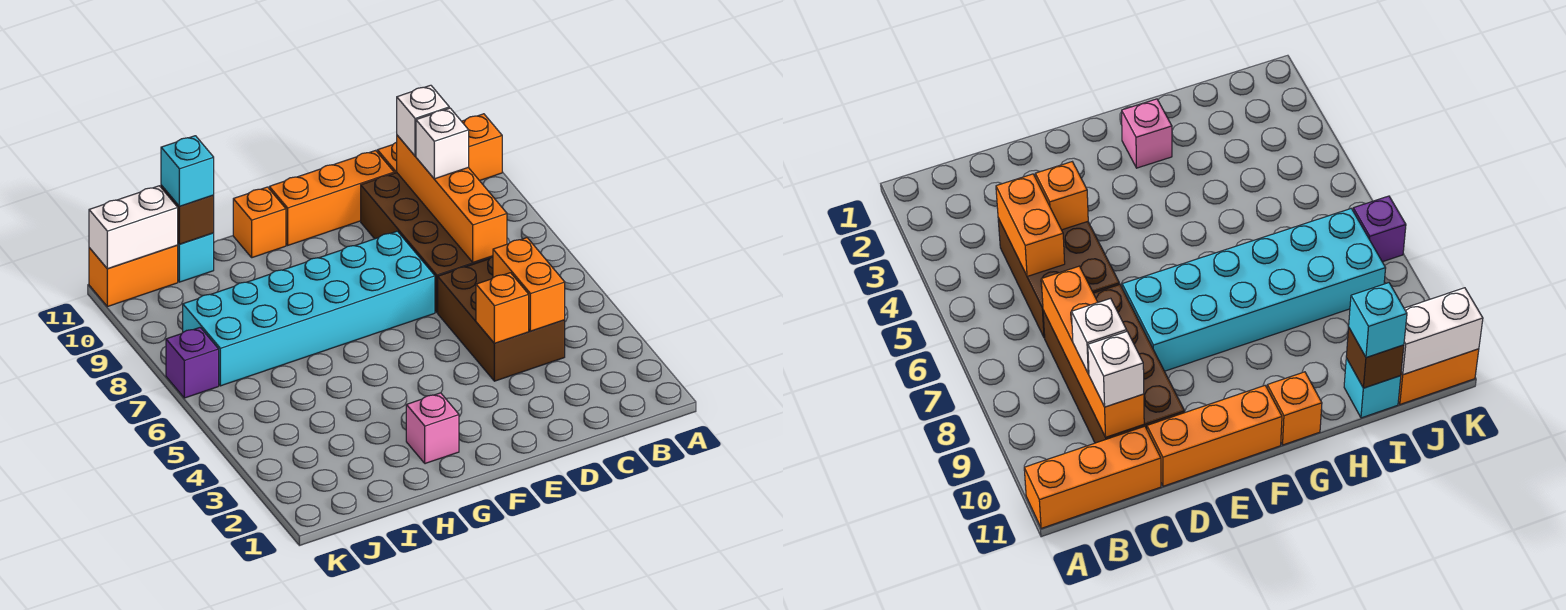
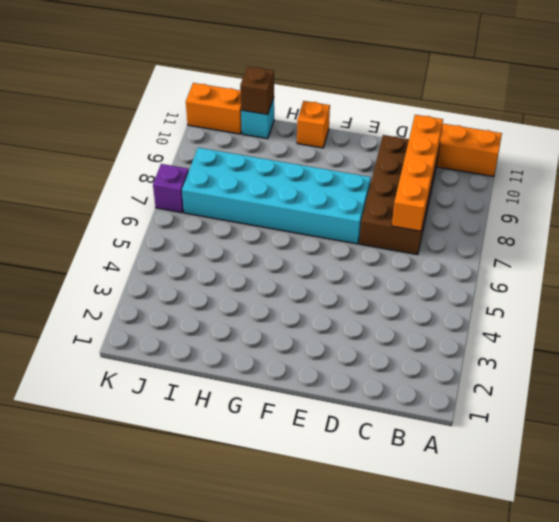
none -> brown 2x3 brick [438,257,565,381]
none -> orange 1x3 brick [269,150,394,245]
none -> pink 1x1 brick [406,393,459,464]

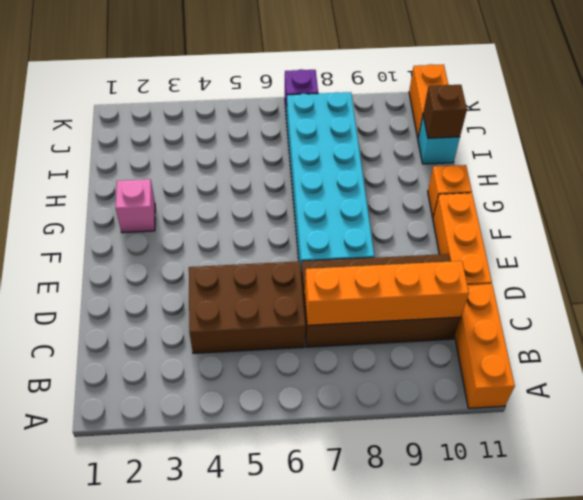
none -> orange 1x2 brick [493,238,565,331]
none -> orange 1x1 brick [476,273,529,343]
none -> white 1x2 brick [89,186,178,269]

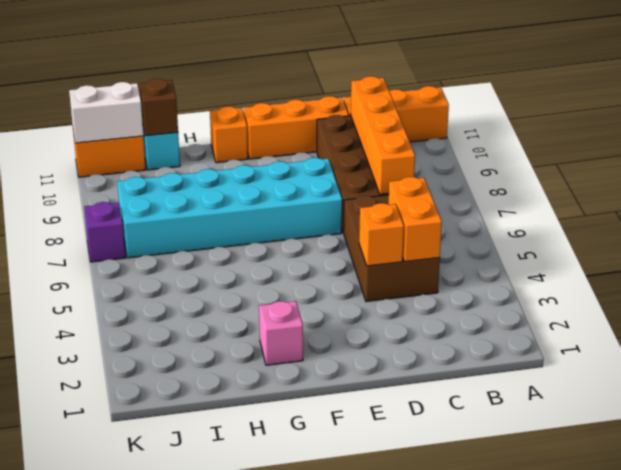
none -> white 1x1 brick [416,108,469,179]
none -> white 1x1 brick [397,85,449,156]
none -> cyan 1x1 brick [161,136,214,206]

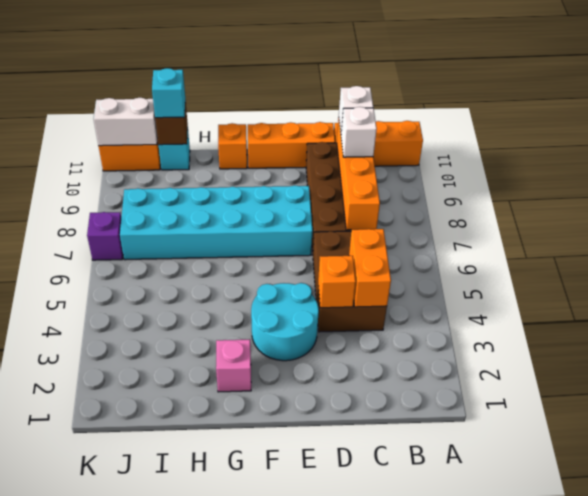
cyan 2x2 round brick [251,283,319,361] -> none

